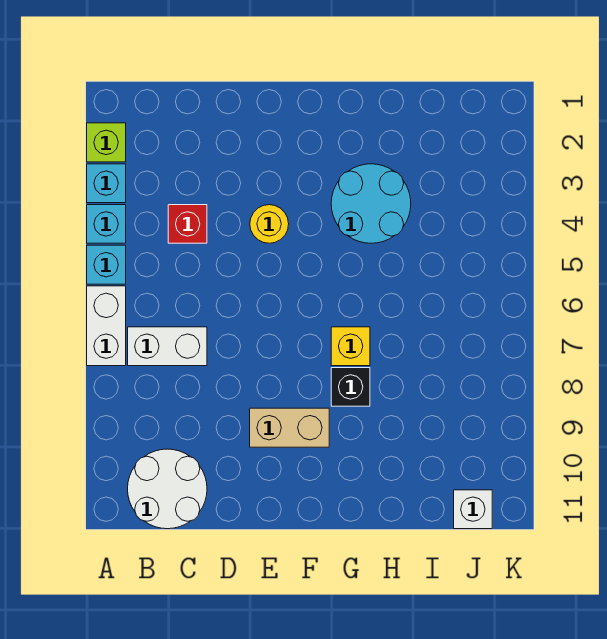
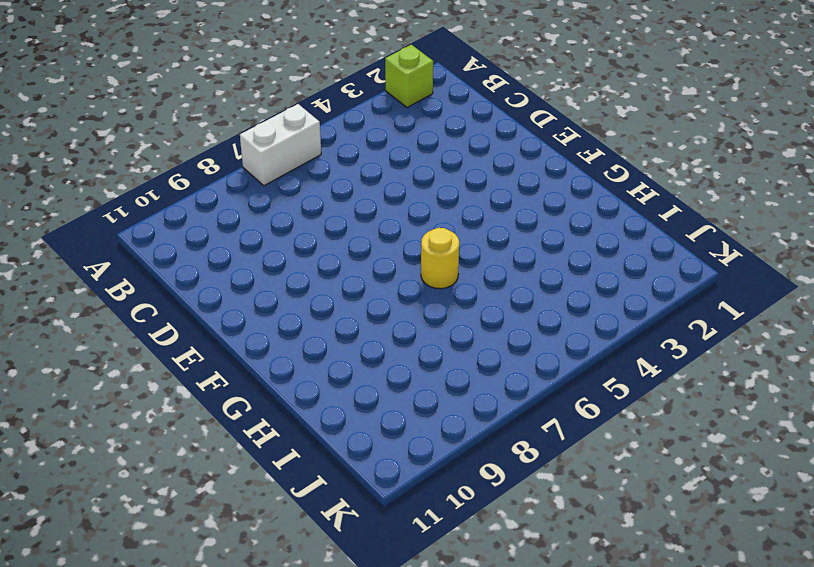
yellow 1x1 round brick [421,228,459,289] -> yellow 1x1 round brick moved to [250,205,289,243]
none -> cyan 1x1 brick [87,164,126,203]
none -> cyan 1x1 brick [87,205,126,243]
none -> cyan 1x1 brick [87,245,126,284]

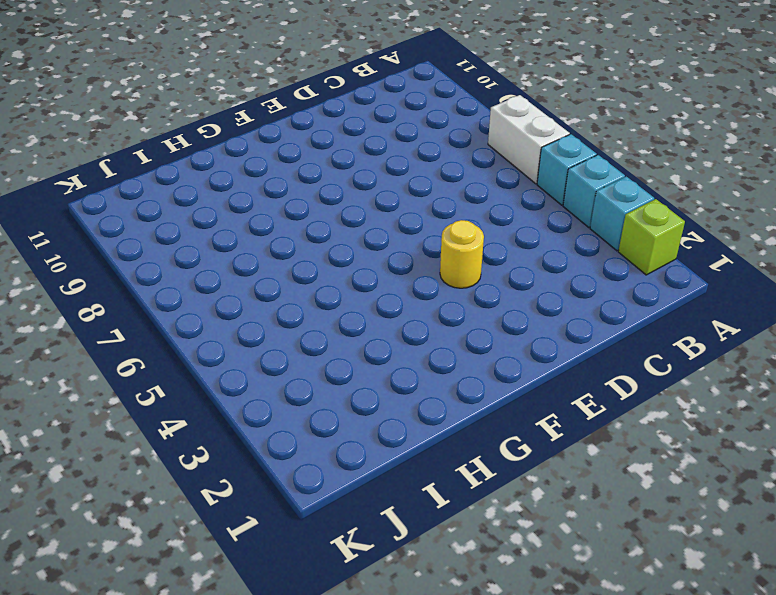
none -> white 1x2 brick [128,327,207,366]
none -> white 2x2 round brick [128,449,207,529]
none -> red 1x1 brick [168,205,207,243]

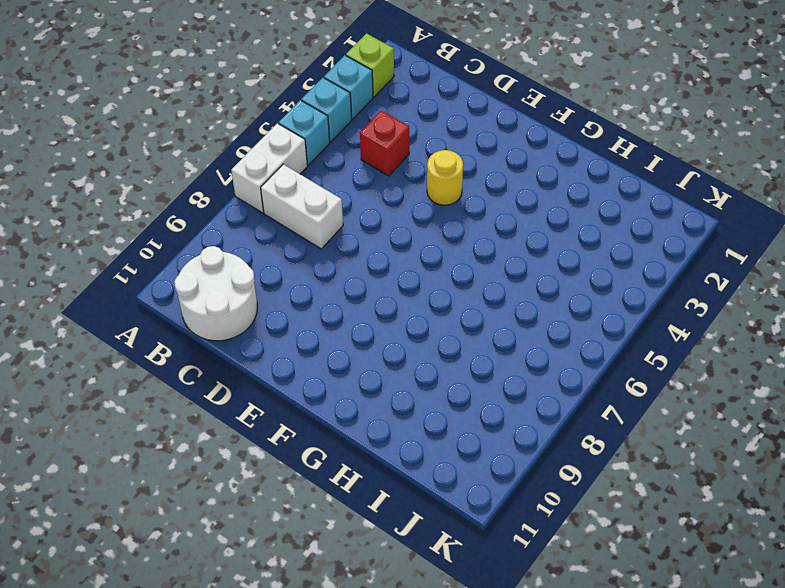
none -> tan 1x2 brick [250,408,329,447]
none -> cyan 2x2 round brick [331,164,411,243]
none -> yellow 1x1 brick [331,327,370,366]

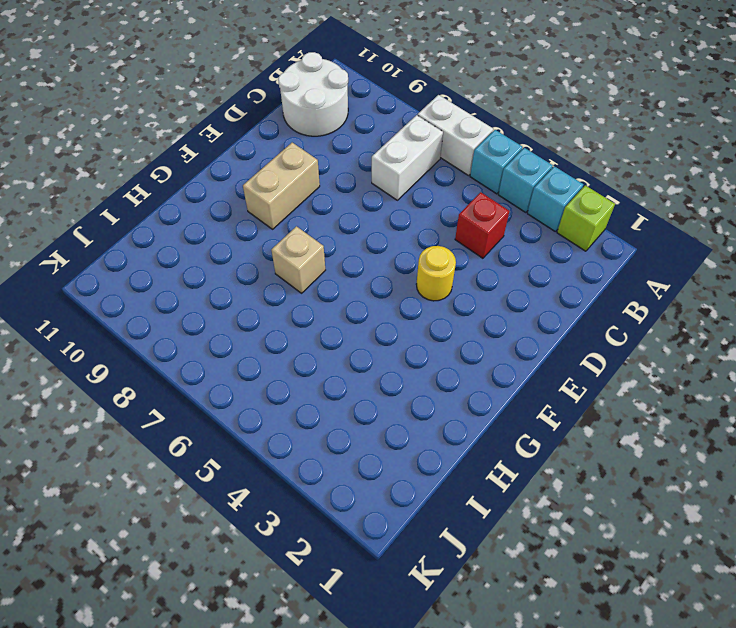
tan 1x1 brick [271,226,325,293] -> yellow 1x1 brick [331,327,370,366]
none -> cyan 2x2 round brick [331,164,411,243]
none -> black 1x1 brick [331,368,370,406]
none -> white 1x1 brick [454,490,492,529]

